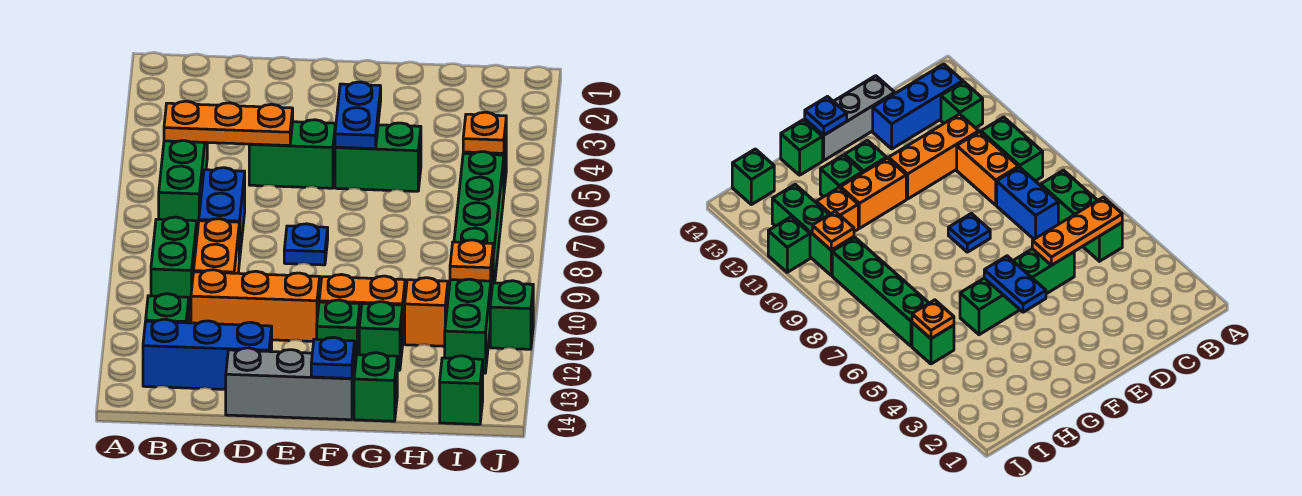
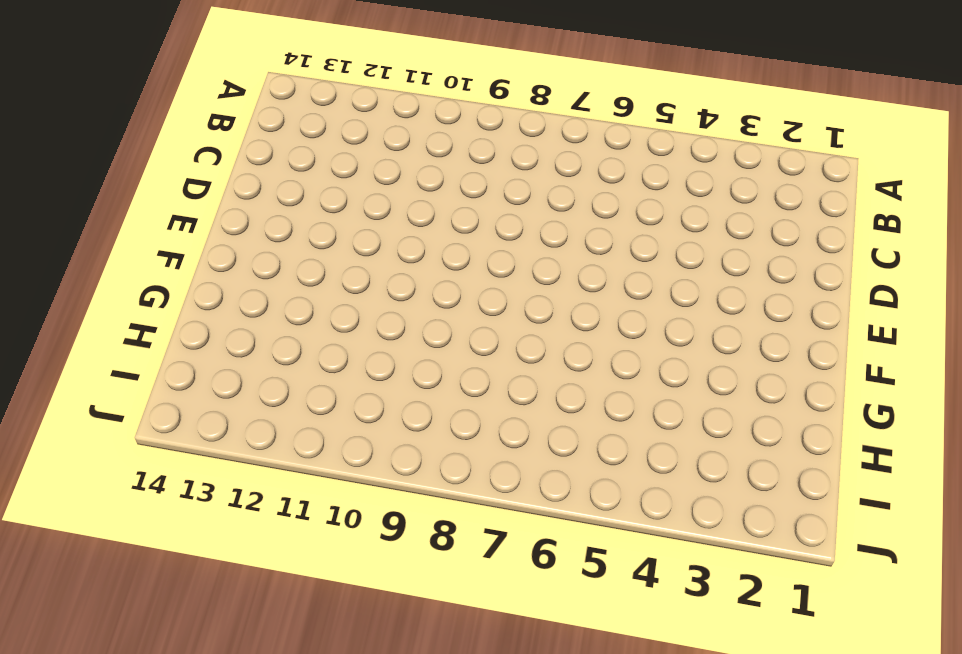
none -> green 1x3 brick [159,141,207,233]
none -> green 1x2 brick [151,217,197,311]
none -> green 1x1 brick [146,294,189,323]

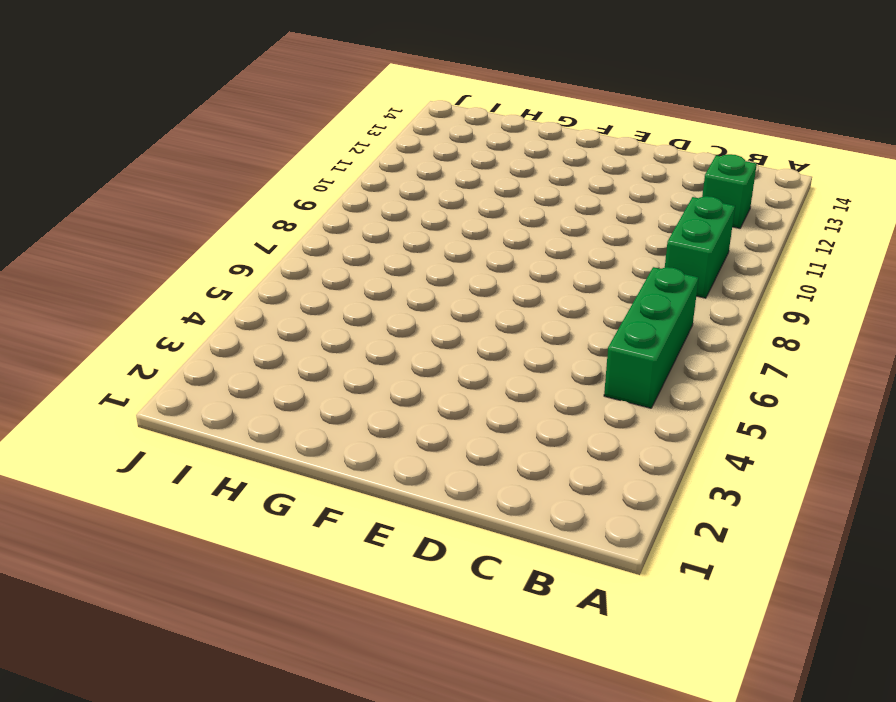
none -> blue 1x3 brick [143,319,272,389]
none -> blue 1x2 brick [199,168,245,261]
none -> orange 1x2 brick [194,219,239,273]

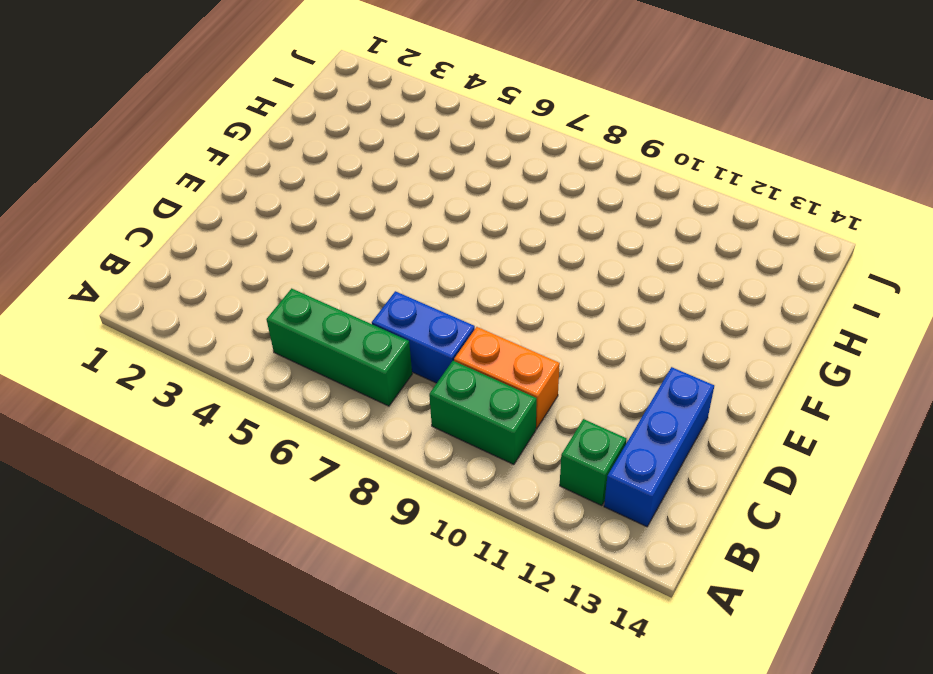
none -> orange 1x3 brick [191,270,320,341]
none -> green 1x2 brick [249,120,335,188]
none -> grey 1x3 brick [226,348,355,420]

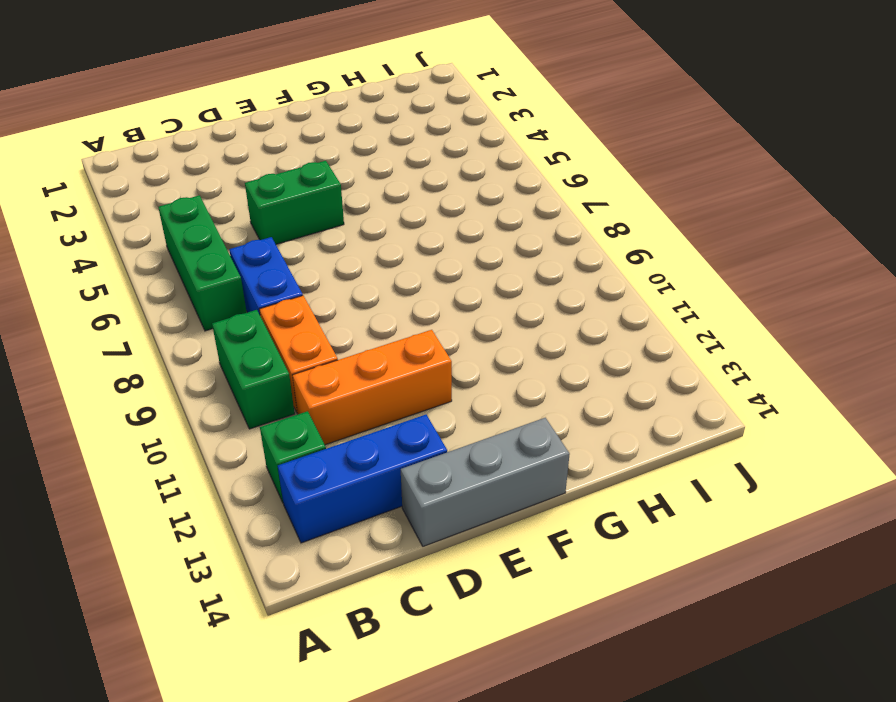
none -> blue 1x1 plate [284,224,328,265]
none -> green 1x2 brick [335,123,421,191]
none -> orange 1x2 brick [319,275,405,336]

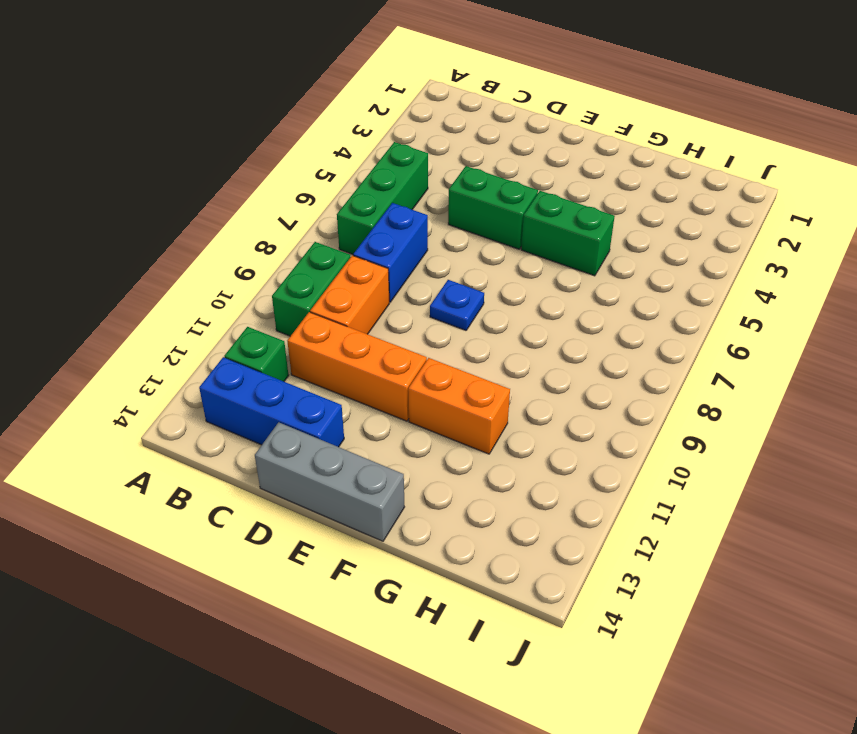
none -> green 1x1 brick [317,300,360,365]
none -> green 1x1 brick [359,302,403,370]
none -> green 1x1 brick [354,353,397,421]

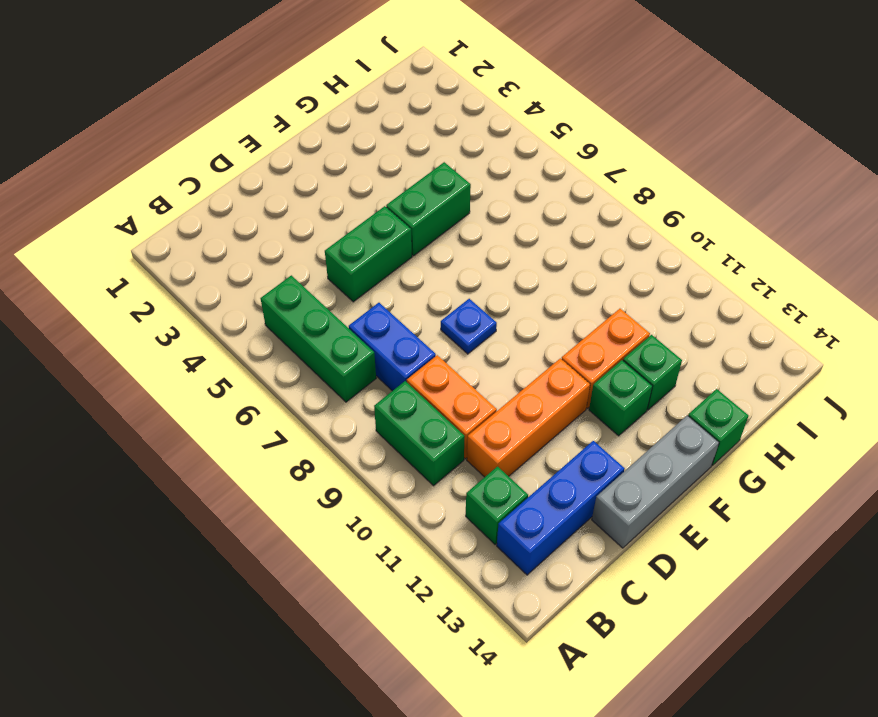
none -> orange 1x1 brick [405,278,448,346]
none -> green 1x1 brick [912,322,954,364]
none -> green 1x4 brick [454,152,504,283]

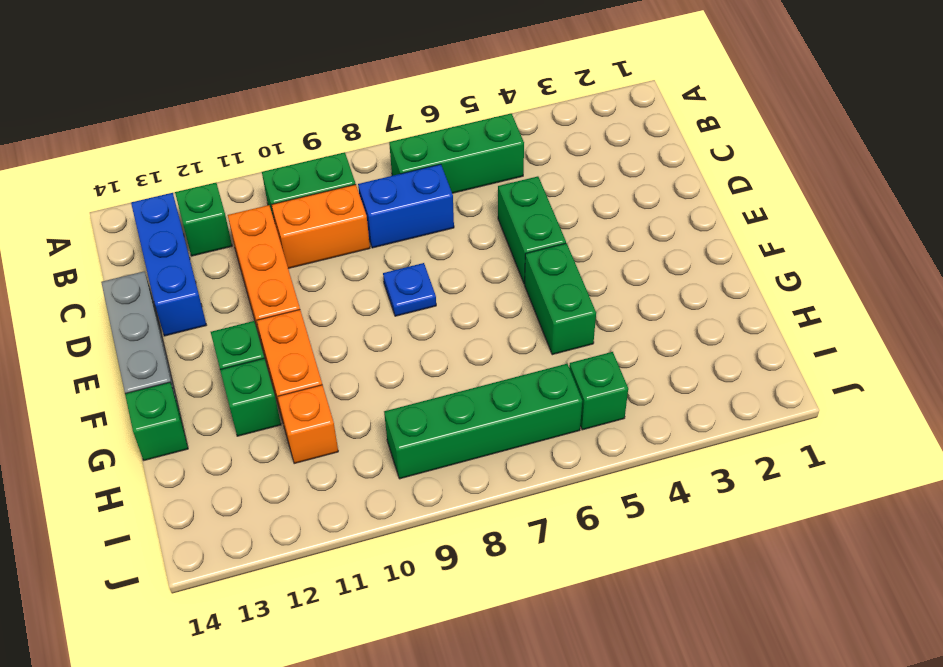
none -> green 1x3 brick [445,264,493,373]
none -> green 1x1 brick [440,356,483,424]
none -> green 1x1 brick [490,281,533,349]

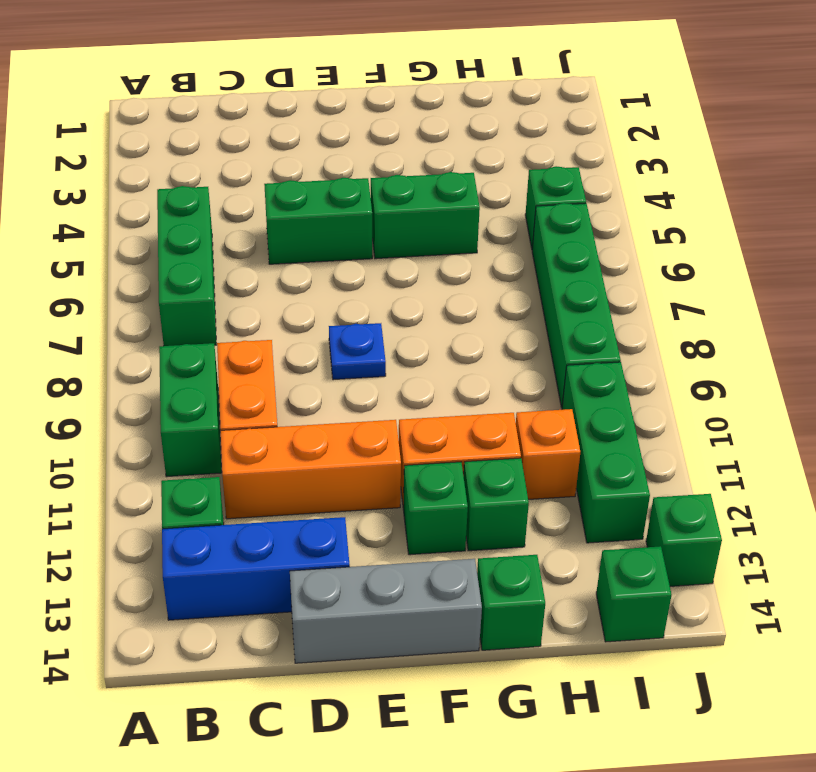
green 1x1 brick [646,494,722,586] -> green 1x1 brick moved to [490,281,533,349]
none -> blue 1x2 brick [199,168,245,261]
none -> orange 1x3 plate [164,101,293,146]
none -> blue 1x2 plate [335,82,381,149]

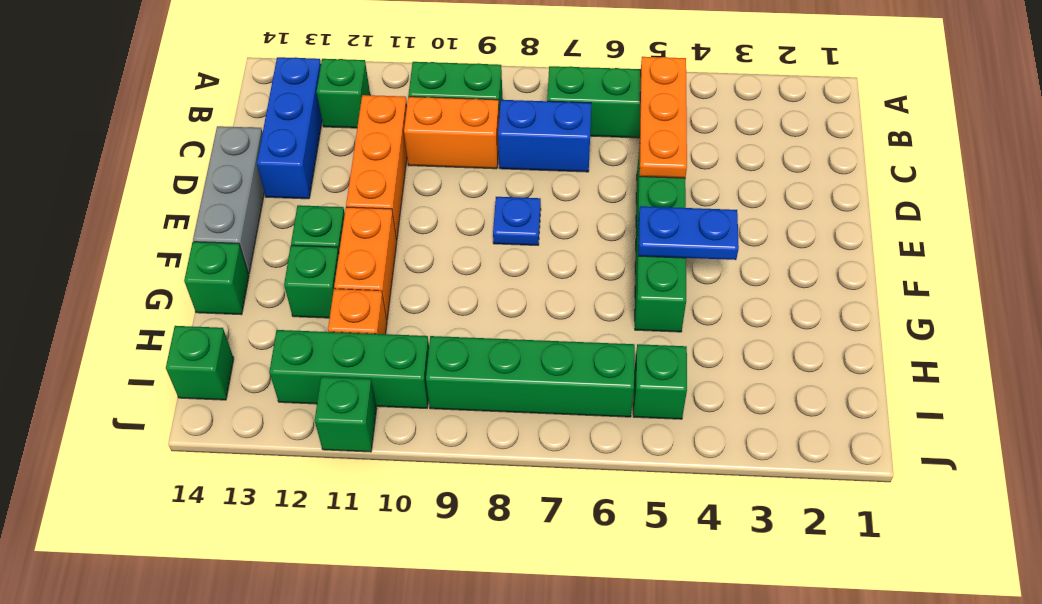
none -> blue 1x1 plate [311,337,355,379]
none -> orange 1x1 plate [463,112,506,153]
none -> orange 1x1 plate [450,240,493,281]

